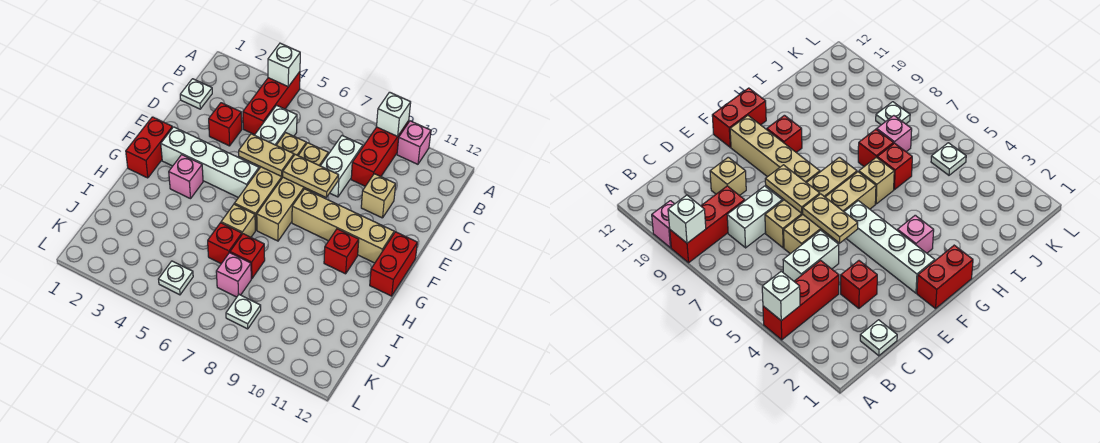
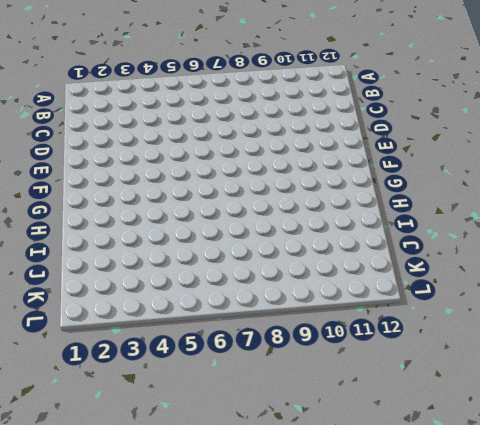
none -> red 1x3 brick [243,72,300,135]
none -> red 1x3 brick [351,121,409,186]
none -> pink 1x1 brick [397,121,431,164]

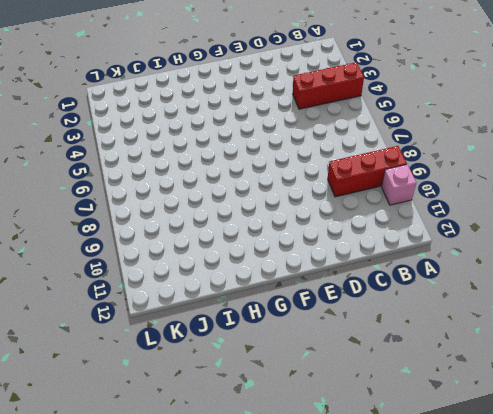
none -> white 1x1 plate [180,79,212,109]
none -> white 1x2 brick [255,105,297,145]
none -> white 1x2 brick [321,136,363,197]

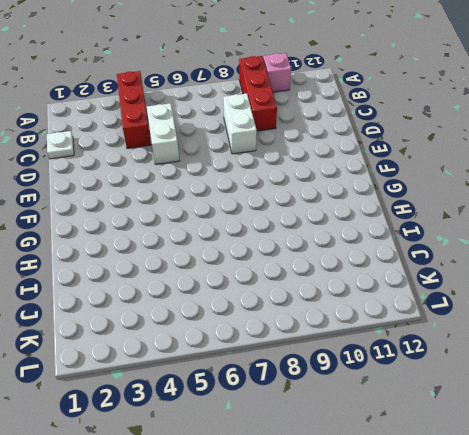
none -> red 1x1 brick [209,103,242,146]
none -> tan 1x4 brick [235,133,306,230]
none -> tan 1x4 brick [257,143,328,241]

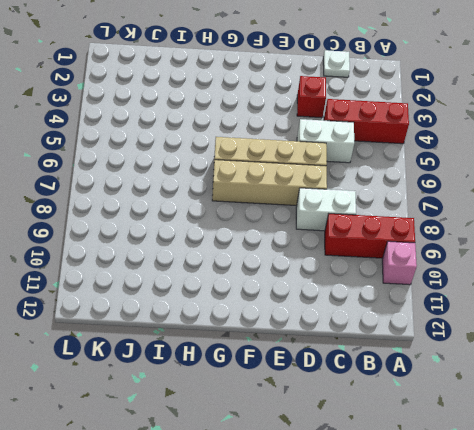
none -> tan 1x1 brick [361,174,396,218]
none -> red 1x2 brick [126,117,173,178]
none -> white 1x4 brick [161,127,259,198]

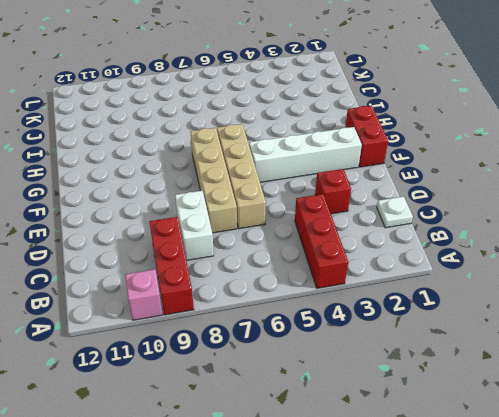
none -> white 1x2 brick [255,105,297,145]
none -> tan 1x1 brick [361,174,396,218]
none -> tan 1x4 brick [292,189,394,263]

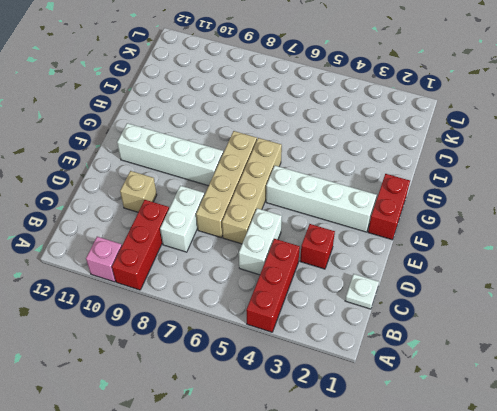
white 1x4 brick [117,123,223,186] -> tan 1x4 brick [292,189,394,263]
none -> red 1x2 brick [370,232,417,296]
none -> pink 1x1 brick [169,155,203,199]
none -> red 1x1 brick [324,229,359,274]

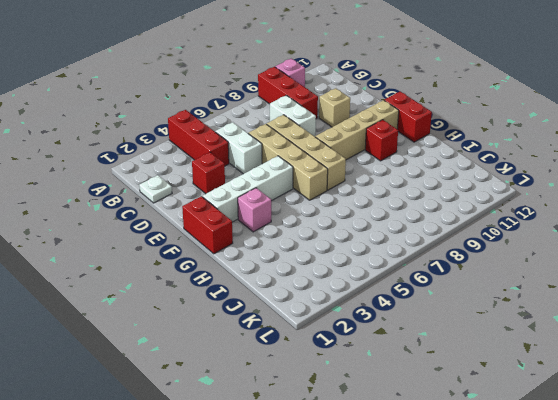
none -> tan 1x1 brick [221,204,255,237]
none -> red 1x1 brick [208,223,242,264]
none -> red 1x1 brick [230,234,265,279]

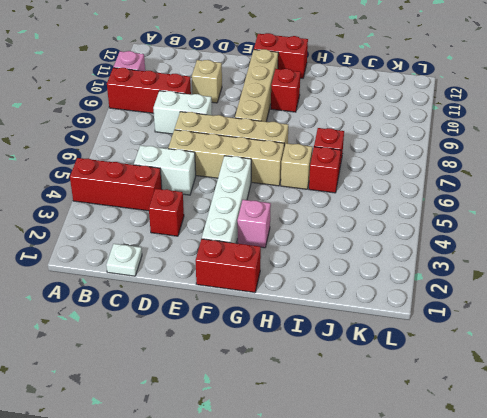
none -> pink 1x1 brick [216,253,251,297]
none -> white 1x1 plate [159,261,193,295]
none -> white 1x1 plate [226,295,261,329]

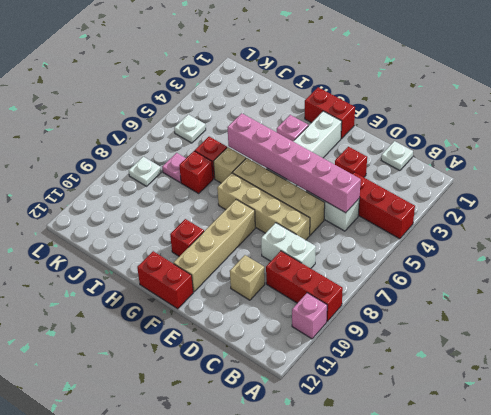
pink 1x6 brick [227,113,361,213] -> tan 1x2 plate [239,134,294,176]
pink 1x1 plate [162,153,186,182] -> pink 1x1 brick [216,253,251,297]
none -> white 1x1 brick [268,43,300,87]
none -> white 1x1 brick [377,92,411,137]
none -> tan 1x2 plate [283,154,339,197]

